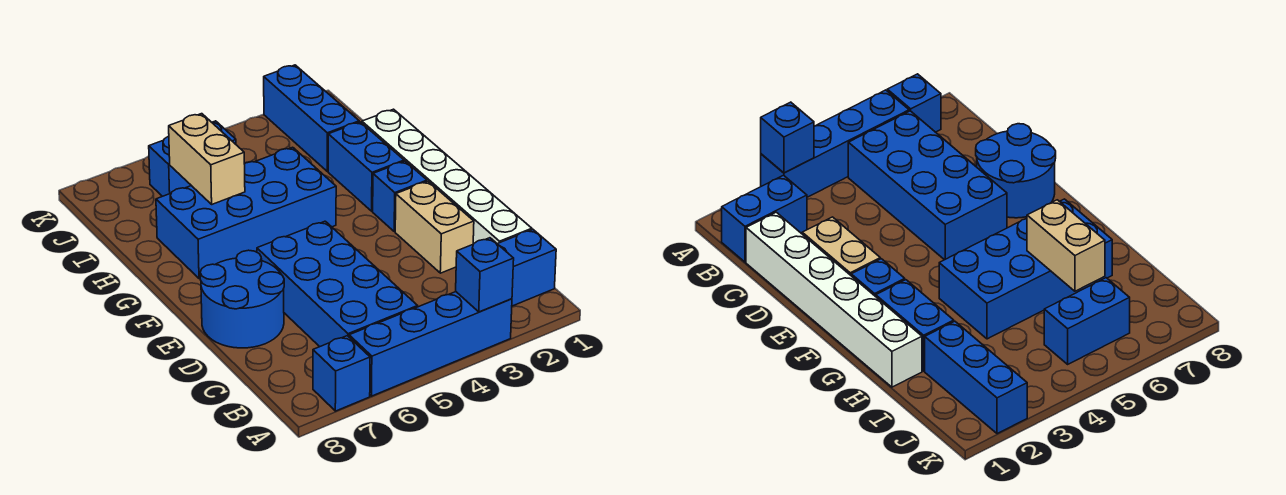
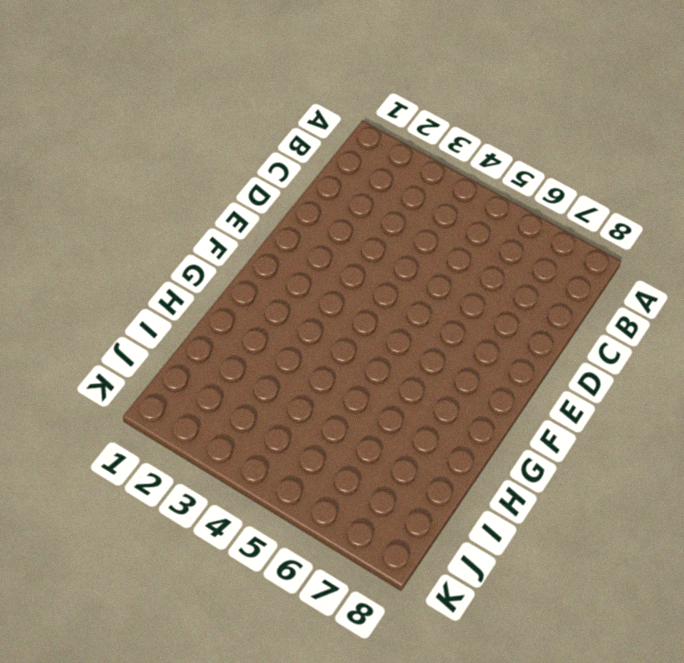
none -> blue 1x4 brick [349,292,512,396]
none -> blue 1x1 brick [313,336,370,411]
none -> blue 1x2 brick [498,230,556,306]

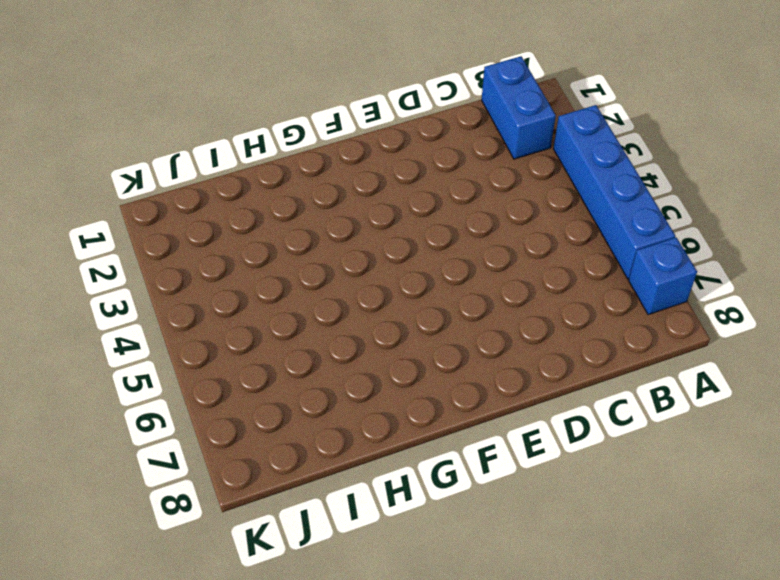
none -> blue 2x4 brick [257,221,418,347]
none -> white 1x6 brick [362,109,532,244]
none -> tan 1x2 brick [395,181,474,273]

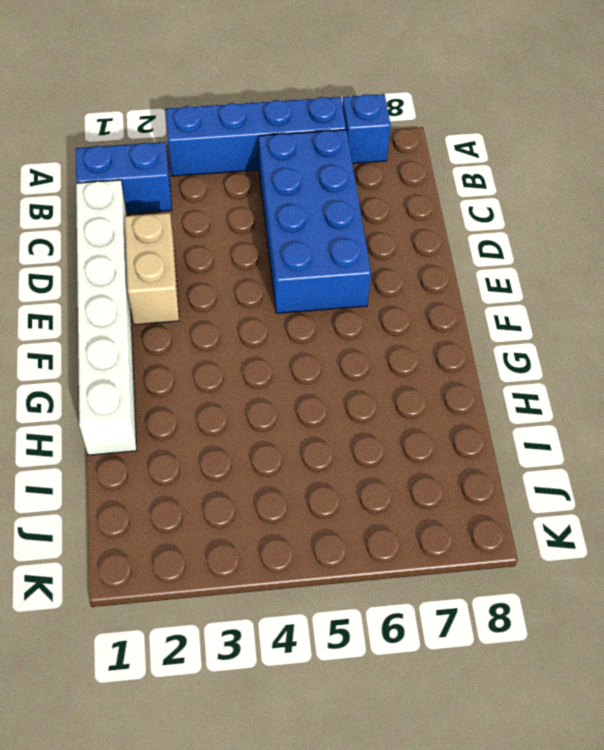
none -> blue 2x2 round brick [200,250,284,348]
none -> blue 1x1 brick [373,161,427,232]
none -> blue 1x2 brick [328,122,404,211]

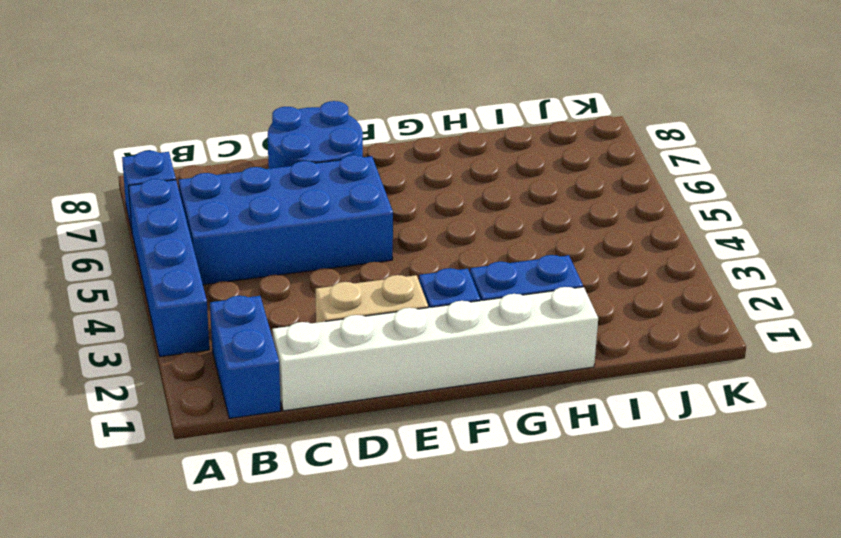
none -> blue 2x4 brick [156,147,336,279]
none -> blue 1x3 brick [264,65,359,171]
none -> blue 1x2 brick [149,121,236,196]

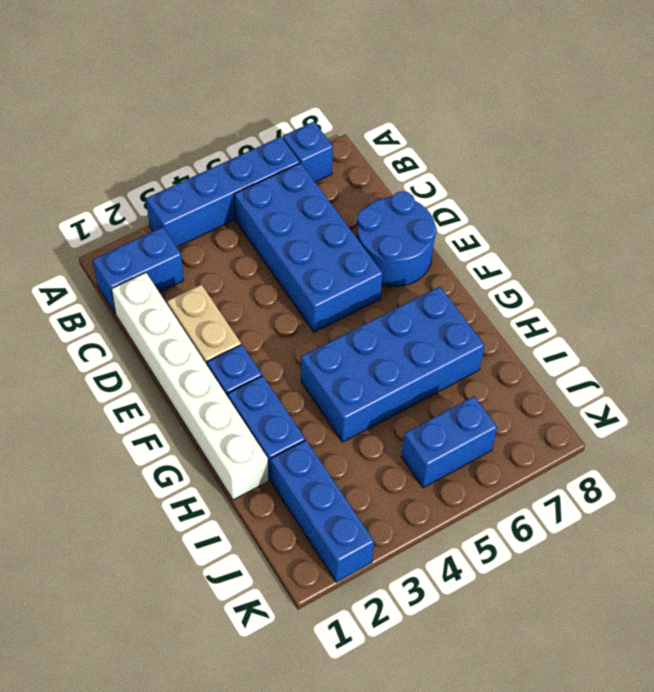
none -> blue 1x1 brick [456,238,514,312]
none -> tan 1x2 brick [169,114,245,204]

